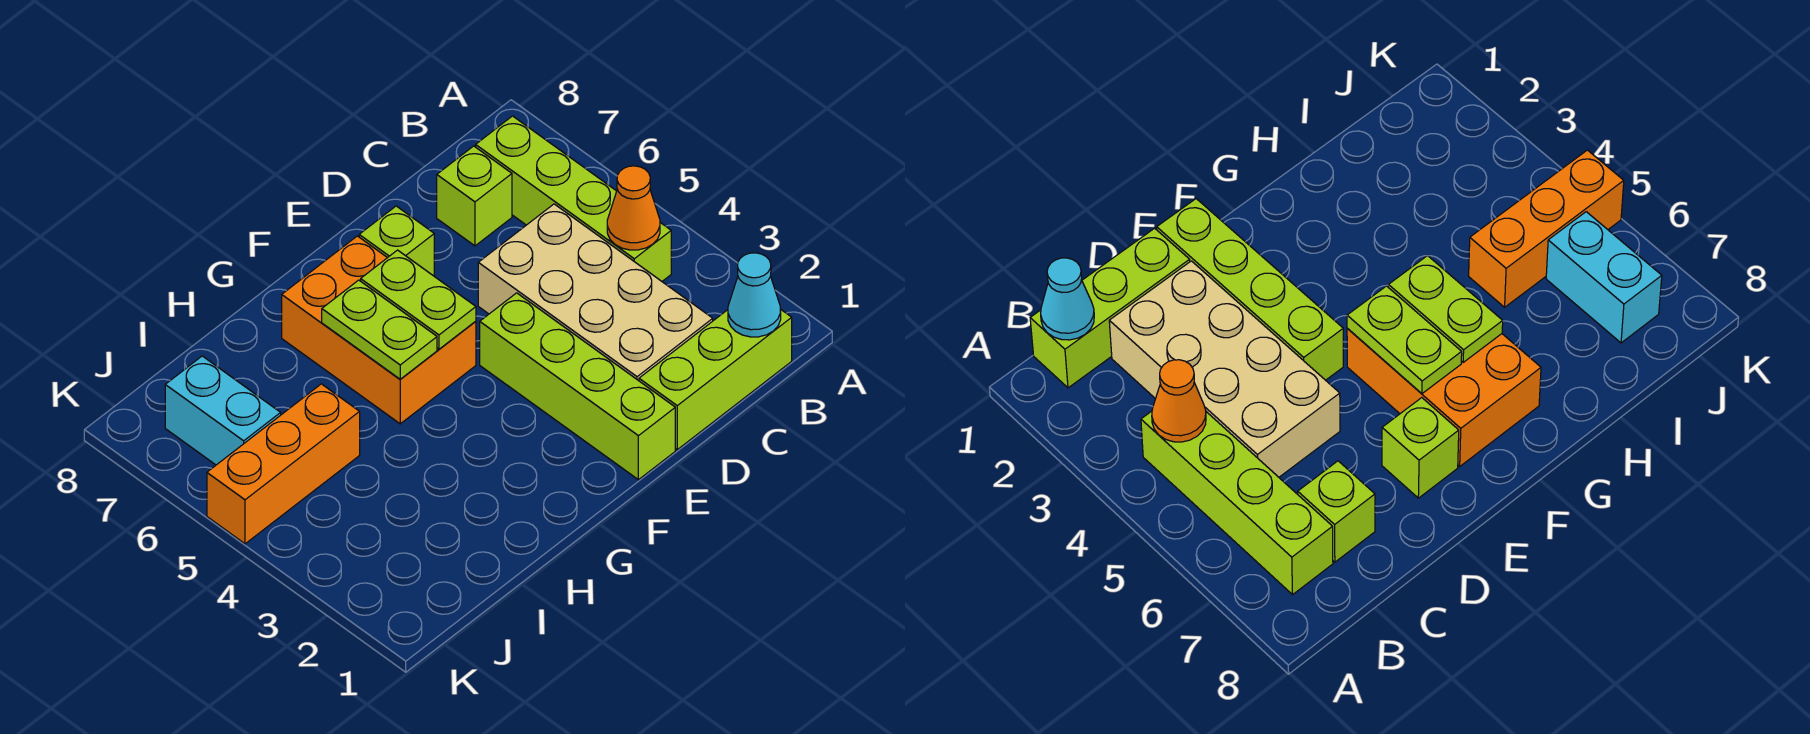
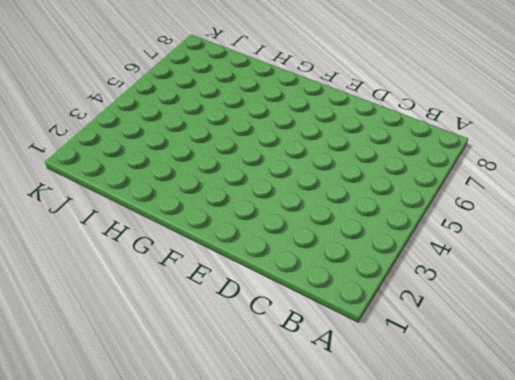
none -> lime 1x3 brick [639,309,792,450]
none -> lime 1x4 brick [476,116,671,281]
none -> tan 2x4 brick [478,204,713,381]

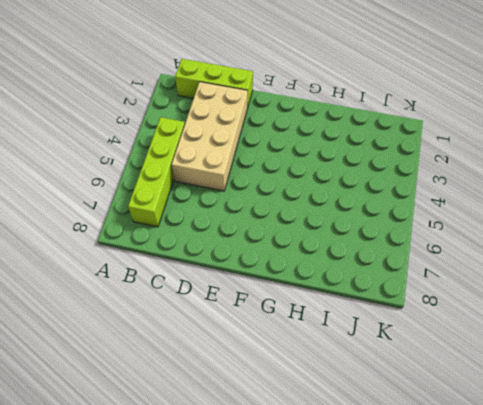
none -> lime 1x1 brick [437,146,512,246]
none -> lime 1x4 brick [480,293,675,480]
none -> lime 1x1 brick [359,206,434,276]

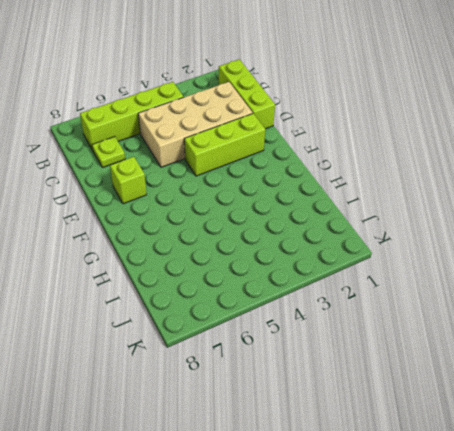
lime 1x1 plate [92,137,125,168] -> lime 1x1 brick [437,146,512,246]
lime 1x3 brick [184,113,265,176] -> lime 1x4 brick [480,293,675,480]
none -> orange 2x3 brick [282,236,476,424]
none -> orange 1x3 brick [207,384,360,544]
none -> cyan 1x2 brick [165,356,281,465]

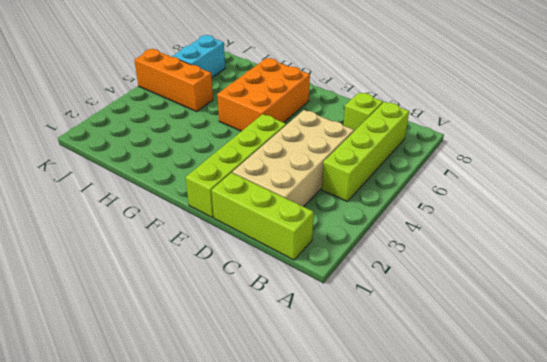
none -> lime 1x1 brick [359,206,434,276]
none -> cyan 1x1 cone [728,253,781,337]
none -> orange 1x1 cone [607,166,660,250]

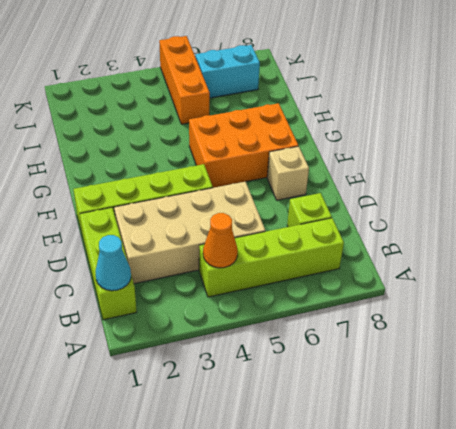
tan 1x1 brick [267,146,309,200] -> lime 1x1 brick [359,206,434,276]
none -> lime 1x2 plate [361,250,476,349]
none -> lime 1x2 plate [322,280,437,379]

